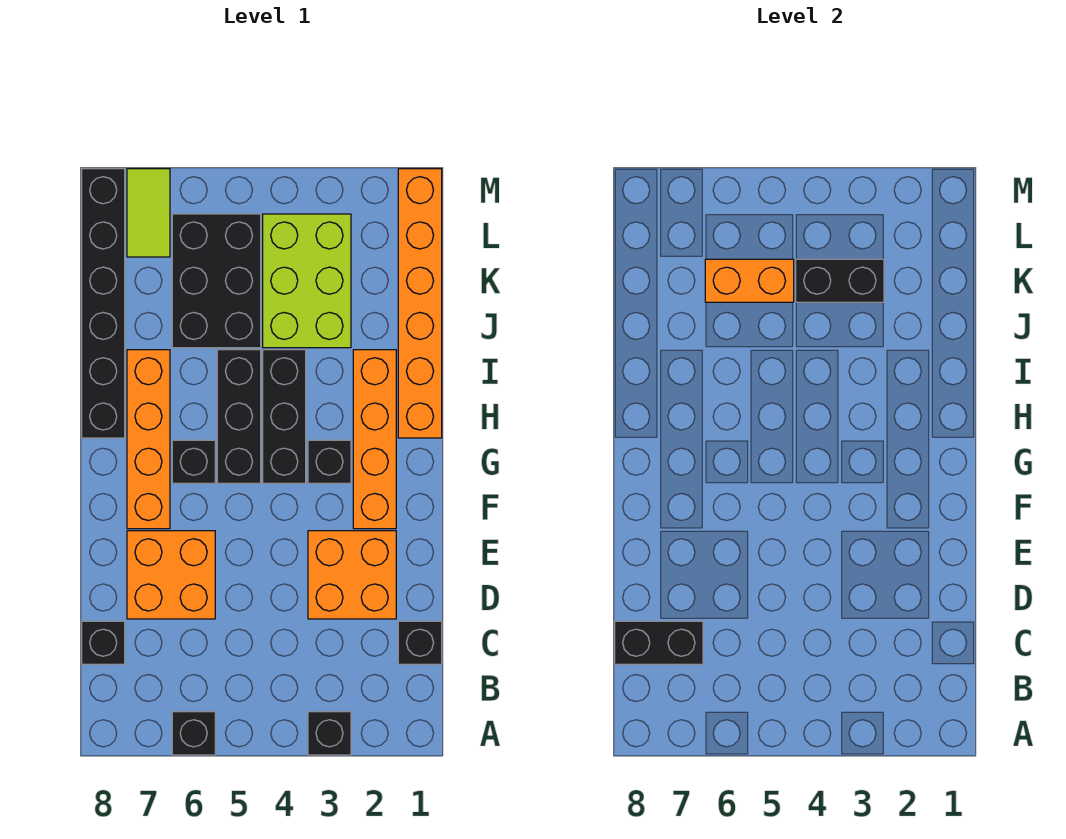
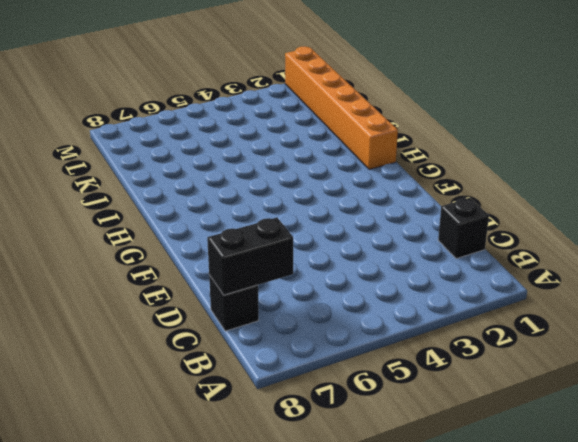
none -> black 1x1 brick [308,712,351,755]
none -> black 1x1 brick [172,712,215,755]
none -> orange 2x2 brick [308,531,396,619]

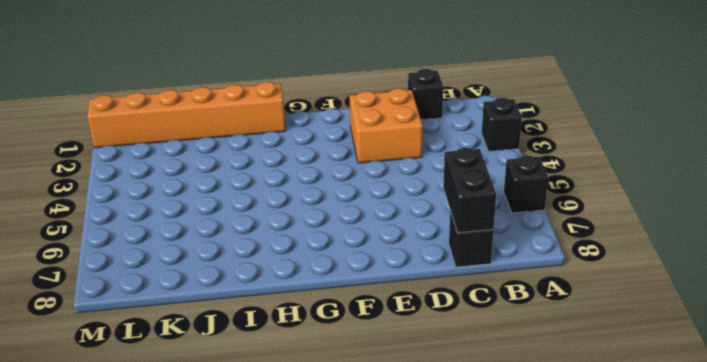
none -> orange 2x2 brick [127,531,215,619]
none -> orange 1x4 brick [353,350,396,529]
none -> orange 1x4 brick [127,350,170,529]

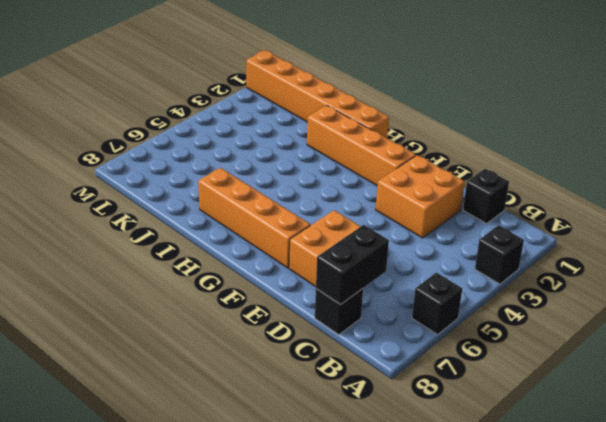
none -> black 1x1 brick [308,440,351,483]
none -> black 1x3 brick [263,350,306,483]
none -> black 1x3 brick [217,350,261,483]

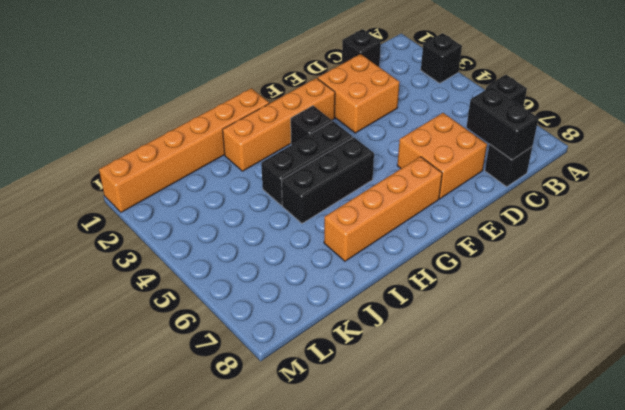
none -> black 1x1 brick [172,440,215,483]
none -> black 1x6 brick [82,169,125,438]
none -> lime 2x3 brick [263,214,351,348]

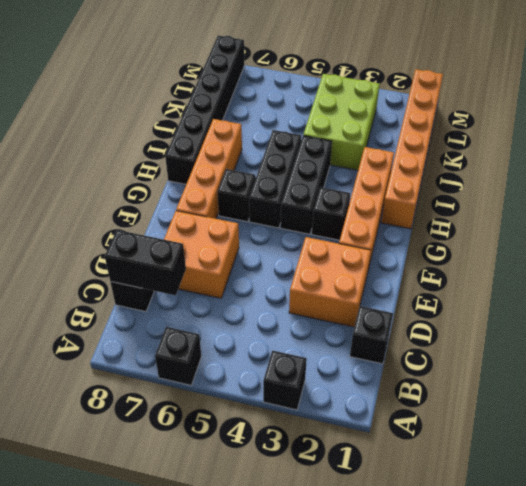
none -> black 2x3 brick [172,214,261,348]
none -> lime 1x2 tile [127,169,170,257]
none -> black 1x2 brick [796,259,884,302]

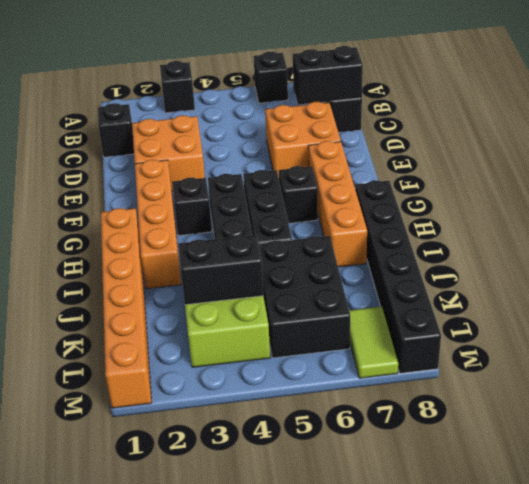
none -> orange 1x2 brick [705,259,794,302]

